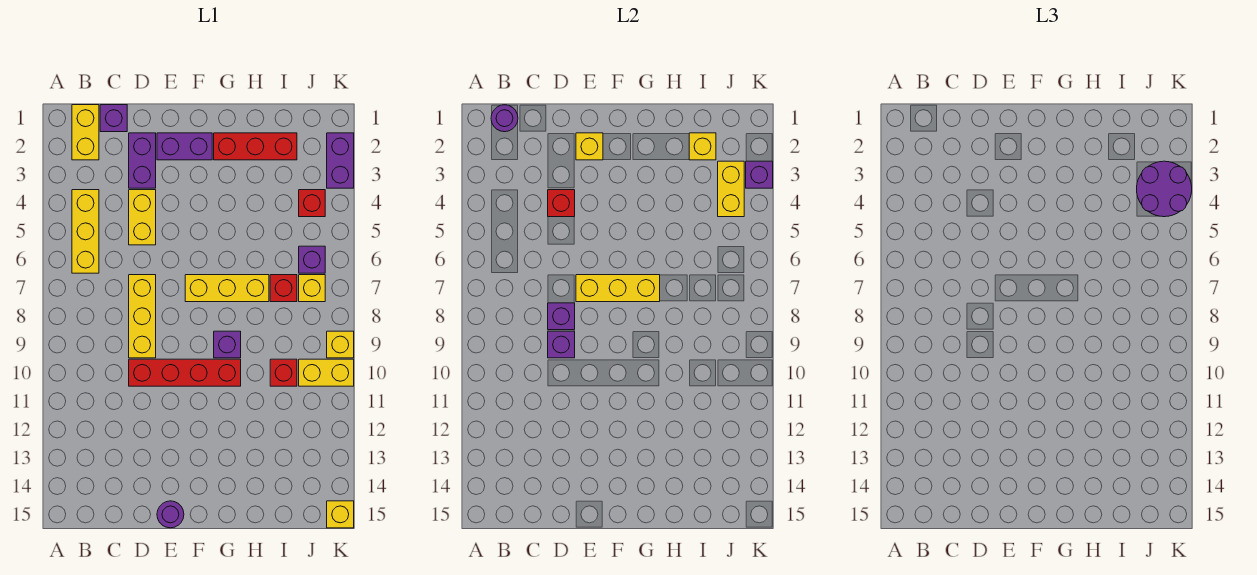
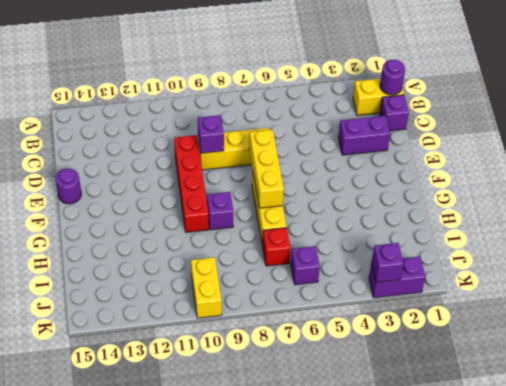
none -> yellow 1x3 brick [72,190,99,273]
none -> yellow 1x2 brick [129,190,156,245]
none -> purple 1x2 brick [157,133,212,160]
none -> red 1x3 brick [214,133,297,160]

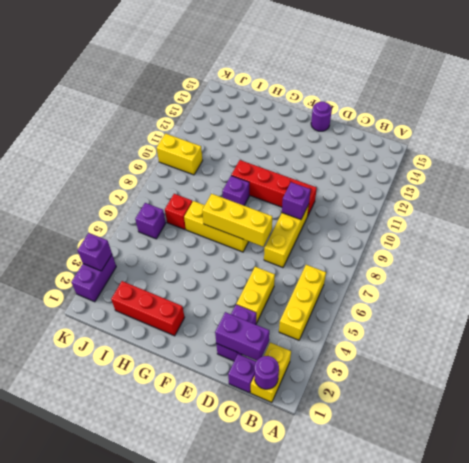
purple 1x2 brick [215,312,269,360] -> purple 1x2 brick moved to [157,133,212,160]
none -> red 1x1 brick [270,359,297,386]
none -> red 1x1 brick [299,190,325,217]
none -> yellow 1x1 brick [299,275,325,302]
none -> yellow 1x1 brick [327,331,354,358]

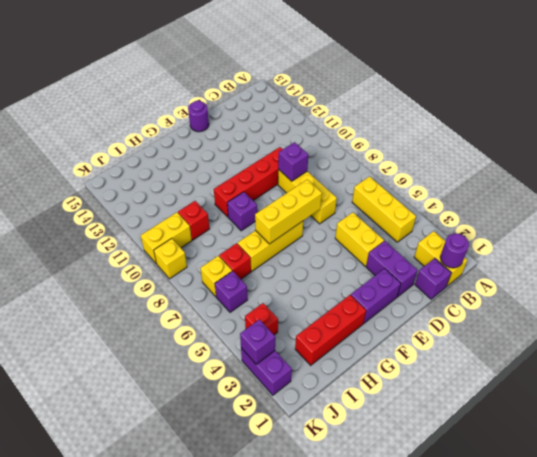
none -> yellow 1x1 brick [327,501,354,528]
none -> red 1x1 brick [548,190,575,217]
none -> purple 1x1 brick [548,303,575,330]
none -> yellow 1x1 brick [576,133,603,160]

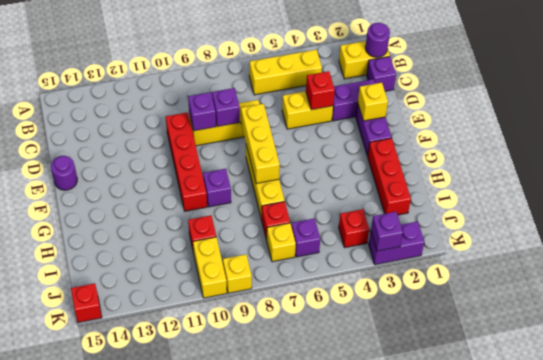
red 1x1 brick [71,283,102,323] -> yellow 1x1 brick [327,501,354,528]
none -> yellow 1x1 brick [689,133,716,160]
none -> yellow 1x2 brick [718,161,744,217]
none -> purple 2x2 round brick [1137,161,1192,217]

